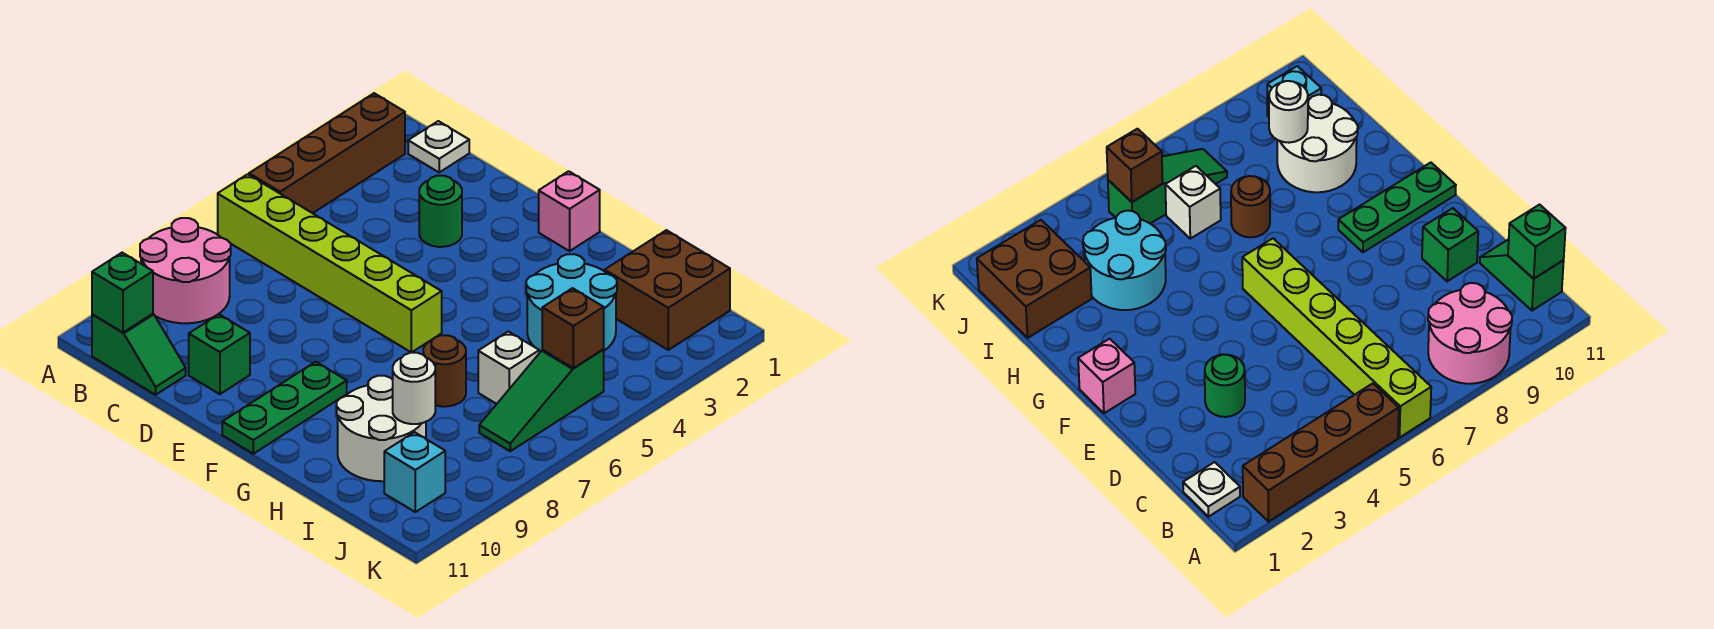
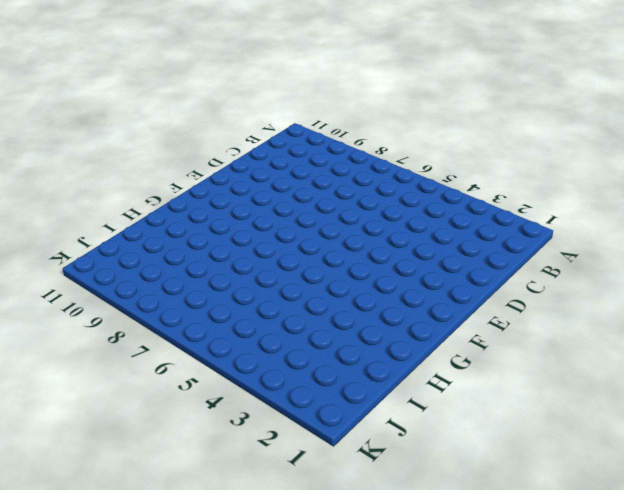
none -> brown 1x4 brick [249,93,405,213]
none -> lime 1x6 brick [218,174,442,353]
none -> pink 2x2 round brick [140,218,231,323]

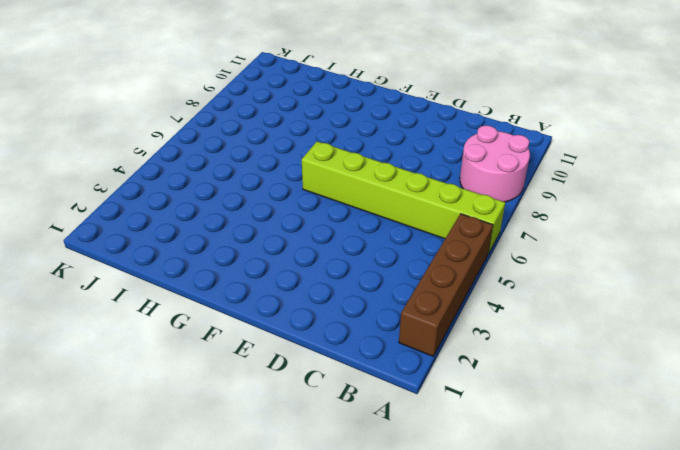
none -> white 1x1 plate [408,121,469,172]
none -> green 1x2 slope [92,314,186,395]
none -> green 1x1 round brick [419,176,462,247]

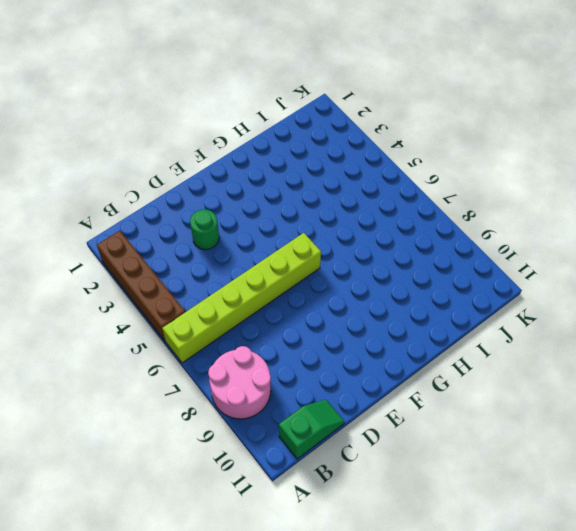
none -> white 1x1 plate [408,121,469,172]
none -> green 1x1 brick [189,314,250,394]
none -> pink 1x1 brick [539,171,600,251]

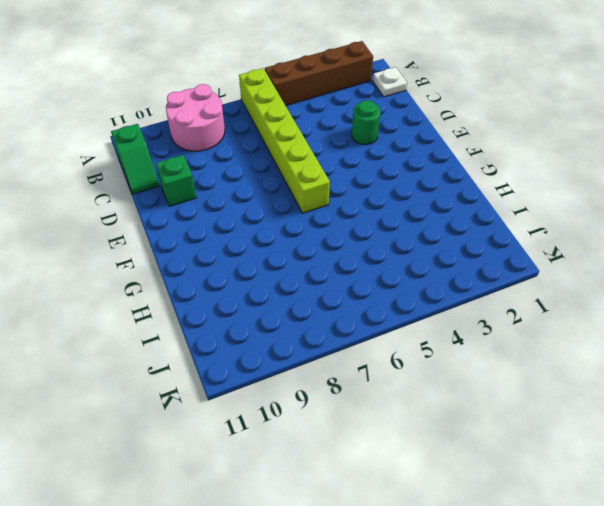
none -> pink 1x1 brick [539,171,600,251]
none -> green 1x3 plate [222,362,347,454]
none -> cyan 2x2 round brick [526,254,617,352]

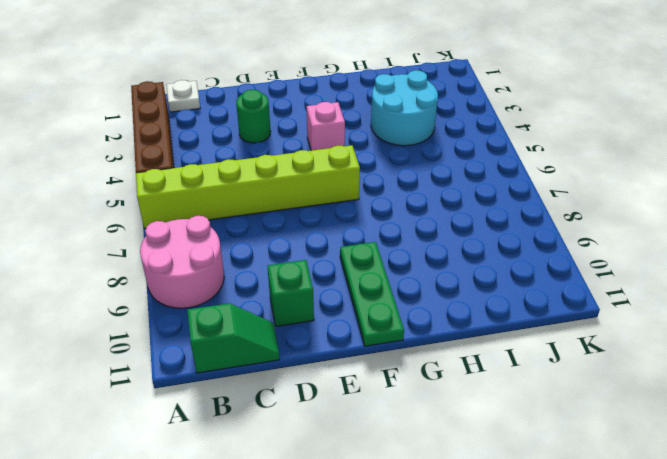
pink 1x1 brick [307,102,345,151] -> pink 1x1 brick moved to [539,171,600,251]
none -> brown 1x1 round brick [423,335,466,407]
none -> white 2x2 round brick [337,376,426,481]
none -> brown 2x2 brick [605,230,730,350]

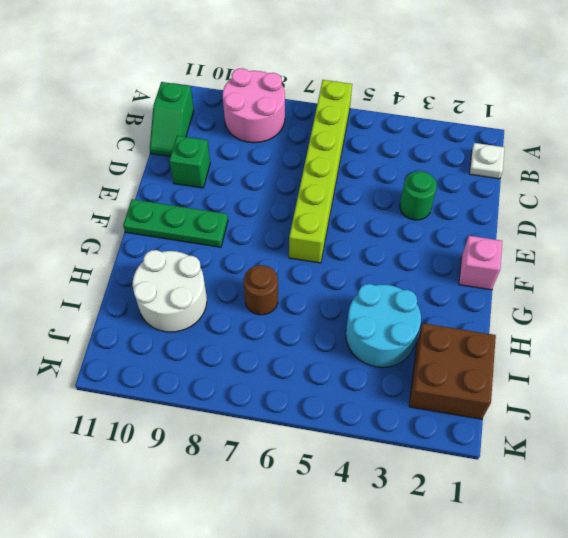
none -> brown 1x4 brick [249,93,405,213]
none -> white 1x1 brick [478,331,539,404]
none -> green 1x3 slope [479,350,604,451]

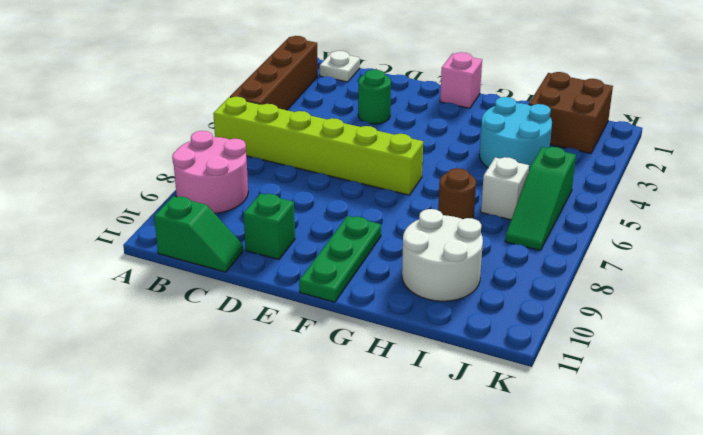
none -> cyan 1x1 brick [384,432,445,512]
none -> green 1x1 brick [92,253,153,332]
none -> white 1x1 round brick [393,353,435,424]

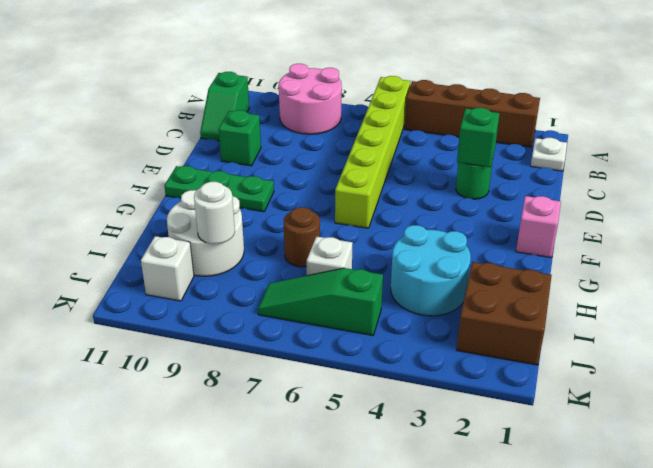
green 1x1 brick [457,108,500,167] -> green 1x1 brick moved to [92,253,153,332]
white 1x1 brick [141,236,194,301] -> cyan 1x1 brick [384,432,445,512]
none -> brown 1x1 brick [542,288,604,368]

